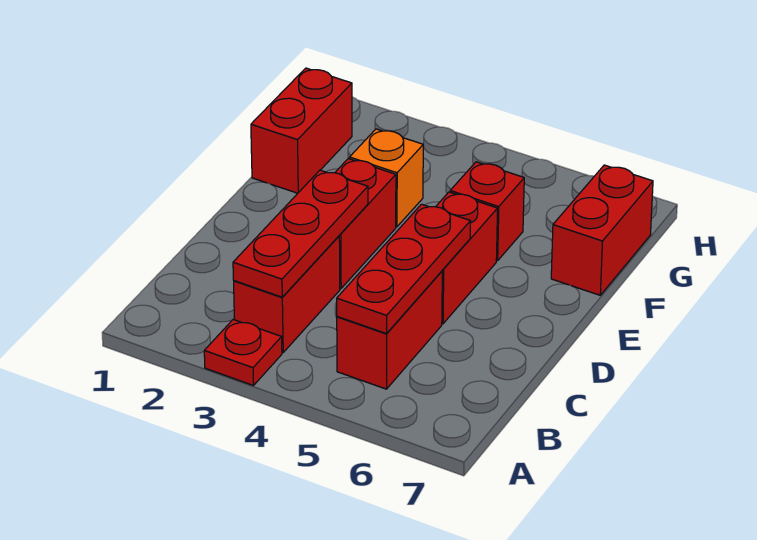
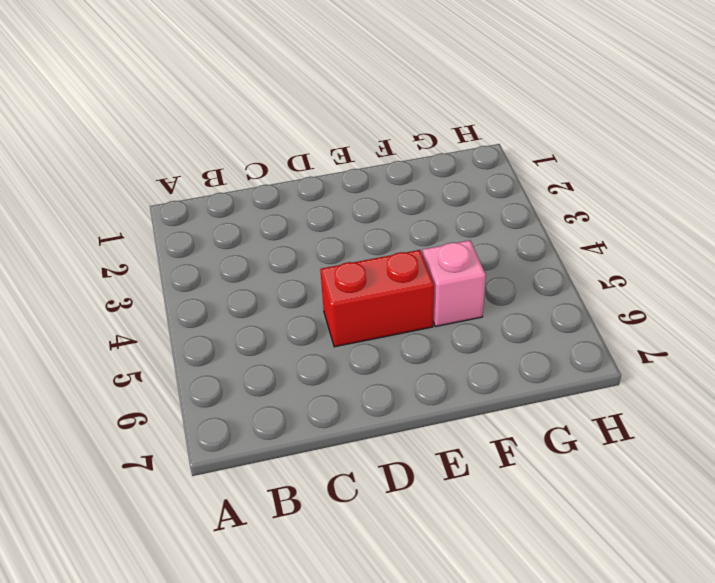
pink 1x1 brick [423,240,486,326] -> red 1x1 brick [450,162,524,261]
none -> red 1x1 plate [204,319,282,386]
none -> red 1x2 brick [234,236,340,352]

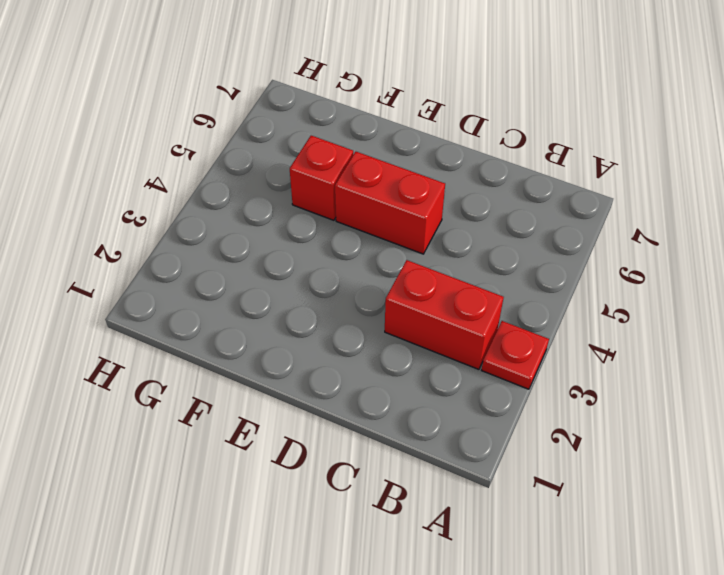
none -> red 1x2 brick [337,271,442,389]
none -> red 1x2 brick [335,159,396,288]

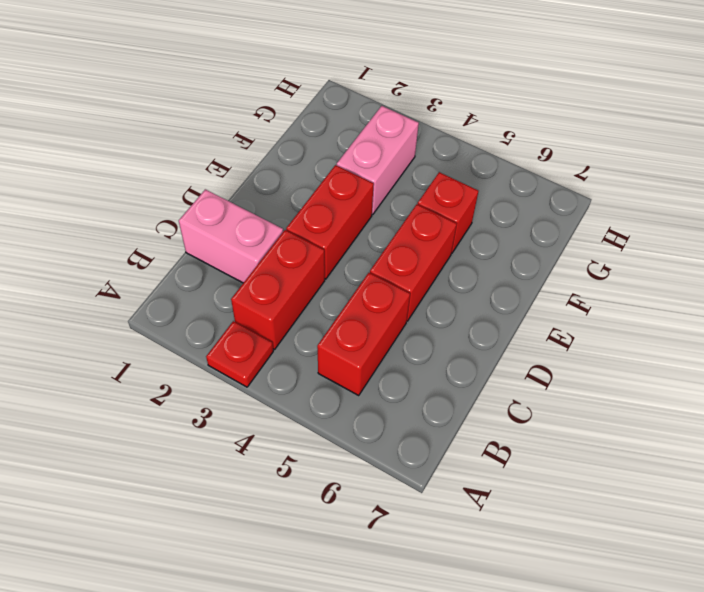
pink 1x2 brick [179,189,283,283] -> none
pink 1x2 brick [337,106,419,215] -> orange 1x1 brick [350,129,423,227]
none -> red 1x2 brick [251,68,352,193]
none -> red 1x2 brick [551,165,653,295]

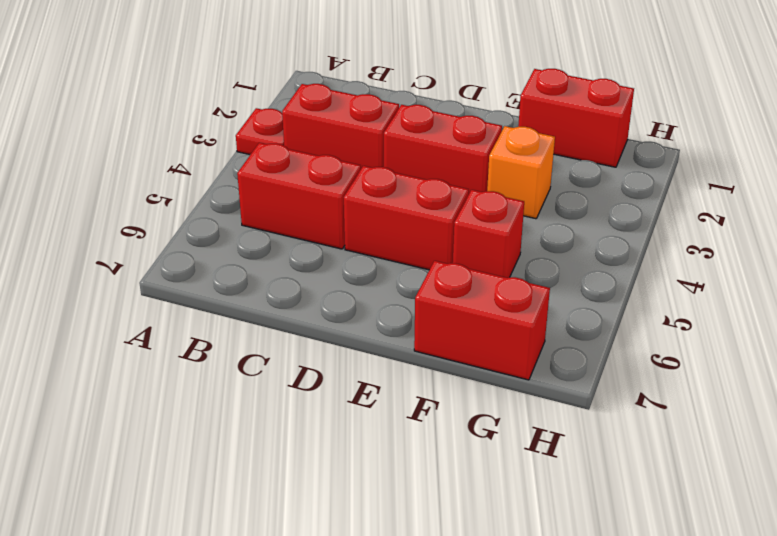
none -> red 1x3 plate [233,170,368,297]
none -> red 1x3 plate [337,204,471,334]

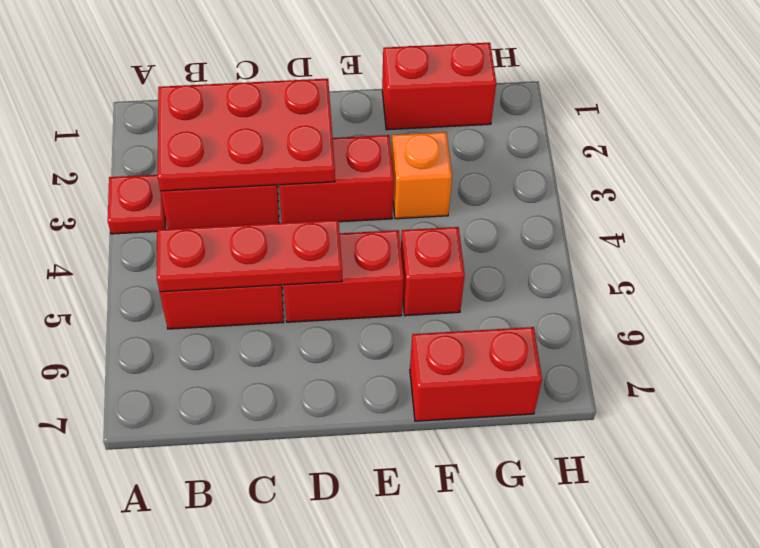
red 2x3 plate [158,79,335,191] -> red 1x3 plate [233,170,368,297]

